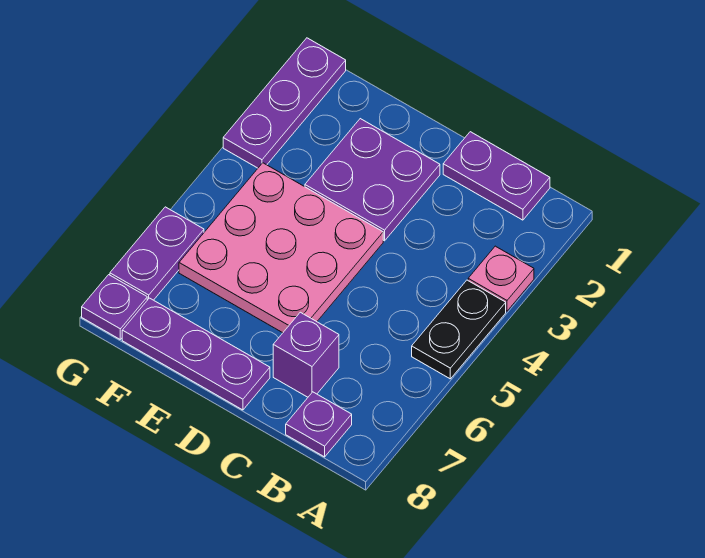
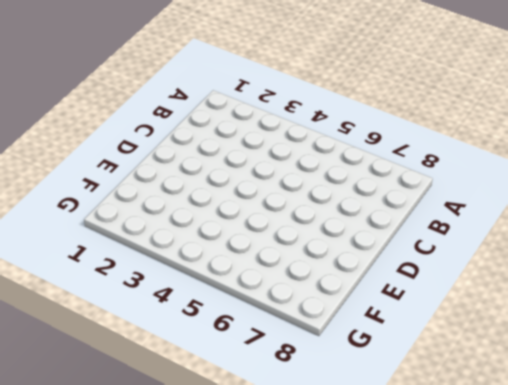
none -> pink 1x1 plate [468,246,534,311]
none -> black 1x2 plate [412,280,506,379]

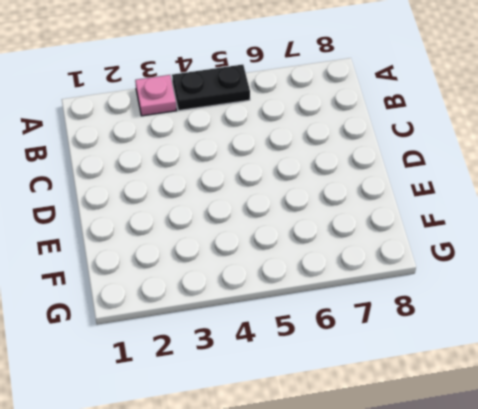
none -> purple 1x2 plate [443,132,550,220]
none -> purple 1x1 plate [286,392,352,457]

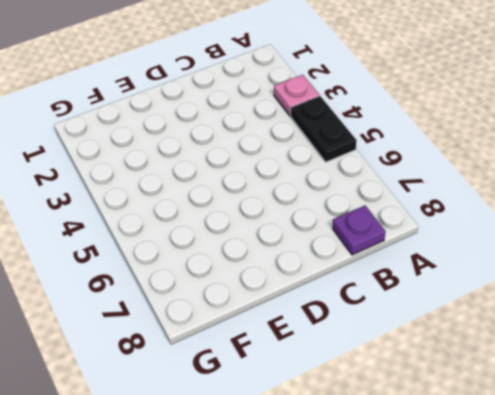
none -> purple 1x2 plate [443,132,550,220]
none -> purple 1x1 brick [273,312,339,397]

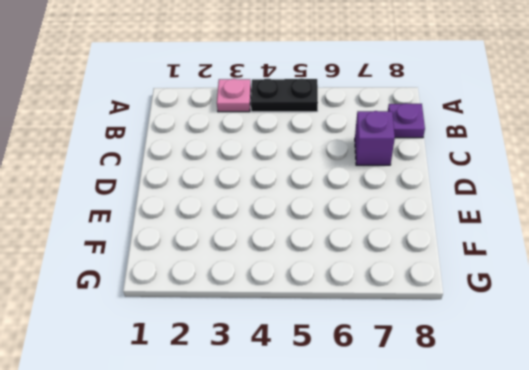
none -> purple 1x2 plate [443,132,550,220]
none -> purple 2x2 plate [305,119,440,241]

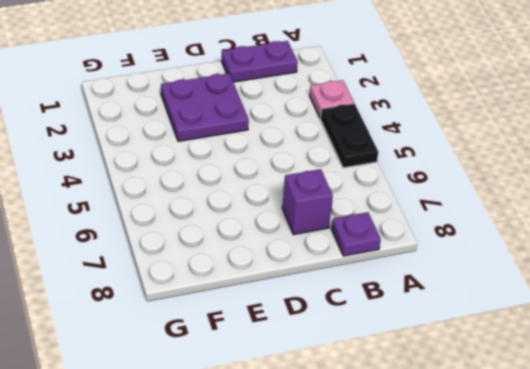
none -> pink 3x3 plate [179,163,383,333]
none -> purple 1x3 plate [122,298,270,410]

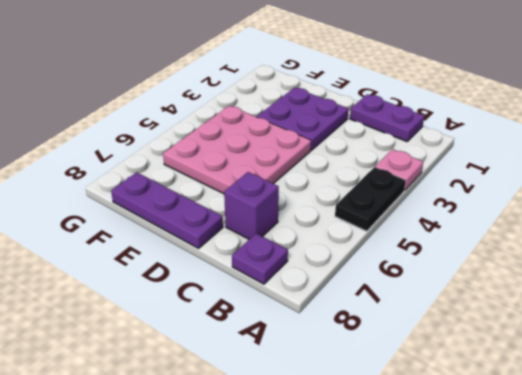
none -> purple 1x3 plate [223,38,346,168]
none -> purple 1x2 plate [110,207,204,300]

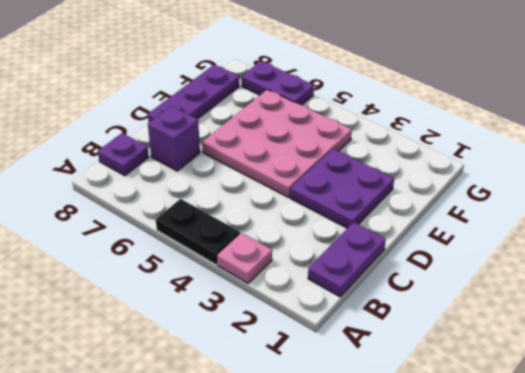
none -> purple 1x3 plate [223,38,346,168]
none -> purple 1x1 plate [82,275,147,339]

